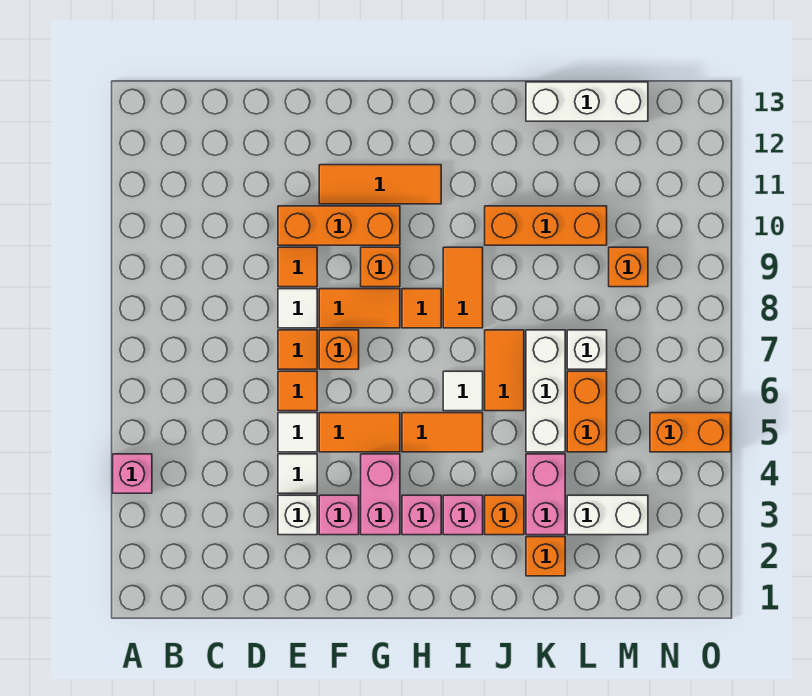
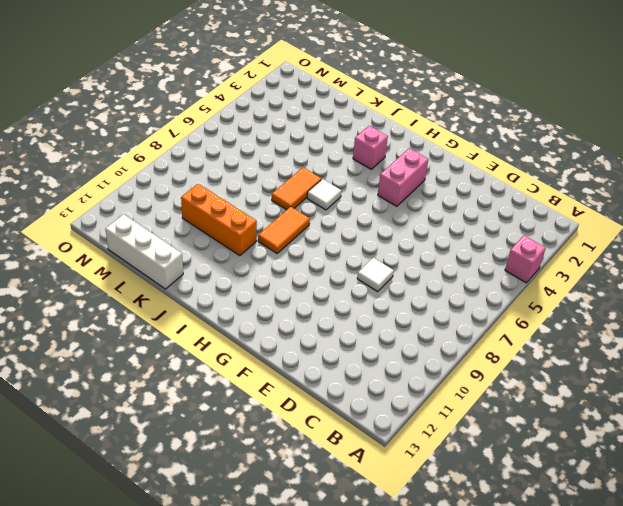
none -> white 1x1 brick [278,495,317,535]
none -> white 1x1 tile [278,454,317,493]
none -> white 1x1 tile [278,413,317,452]
none -> orange 1x1 tile [278,371,317,411]

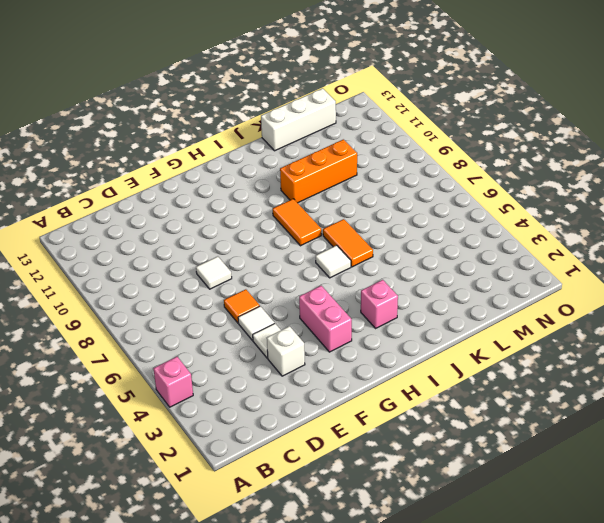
none -> orange 1x1 tile [278,330,317,369]
none -> orange 1x1 tile [278,247,317,287]
none -> orange 1x3 brick [278,206,400,245]
none -> pink 1x1 brick [319,495,359,535]

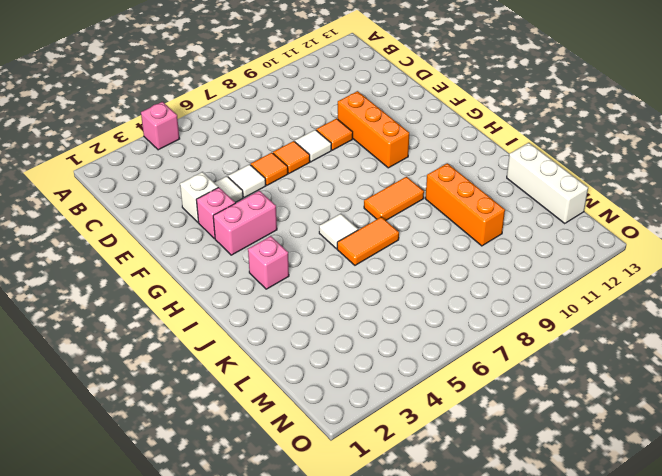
none -> orange 1x2 tile [319,413,400,452]
none -> orange 1x1 brick [319,330,359,369]
none -> orange 1x2 tile [319,289,400,328]
none -> orange 1x3 tile [319,165,441,204]

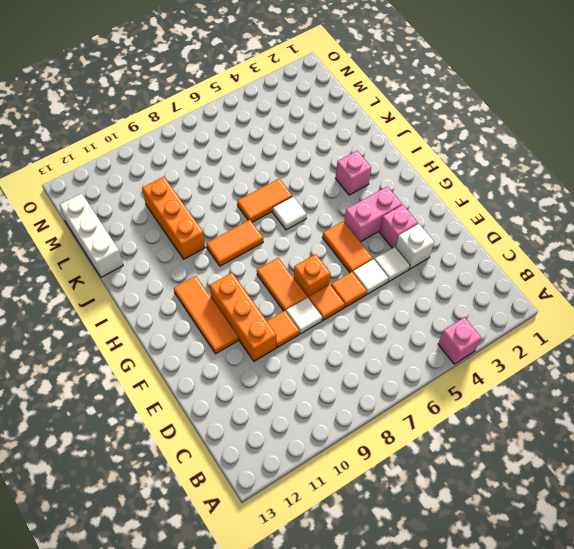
none -> orange 1x1 brick [361,247,400,287]
none -> pink 1x1 brick [402,495,441,535]
none -> orange 1x2 tile [402,413,483,452]
none -> orange 1x1 tile [402,289,441,328]

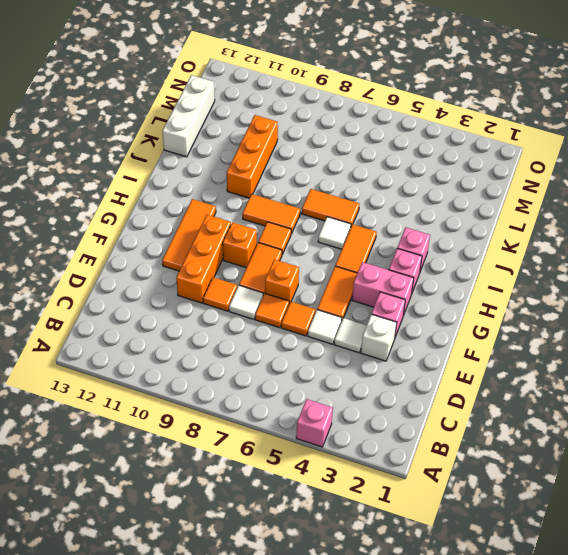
none -> orange 1x1 brick [485,495,524,535]
none -> orange 1x1 brick [526,537,565,576]
none -> pink 1x2 brick [526,454,565,535]
none -> white 1x3 brick [526,330,565,452]

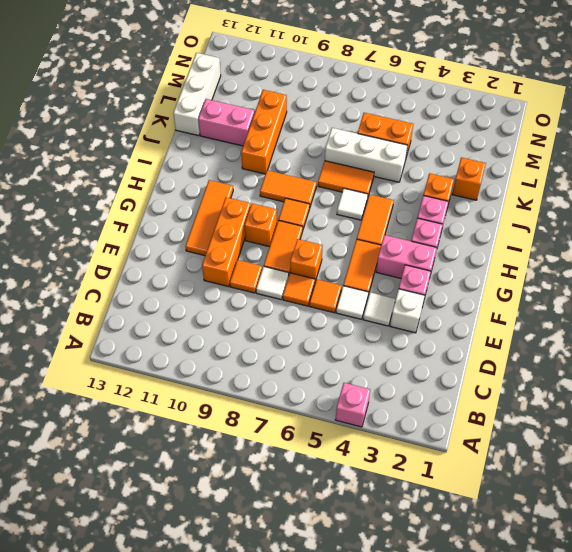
pink 1x2 brick [198,99,255,146] -> pink 1x2 brick moved to [526,454,565,535]
none -> white 1x2 brick [567,495,648,535]
none -> white 1x1 brick [567,330,607,369]
none -> orange 1x1 brick [609,247,648,287]
none -> orange 1x2 brick [650,413,731,452]

